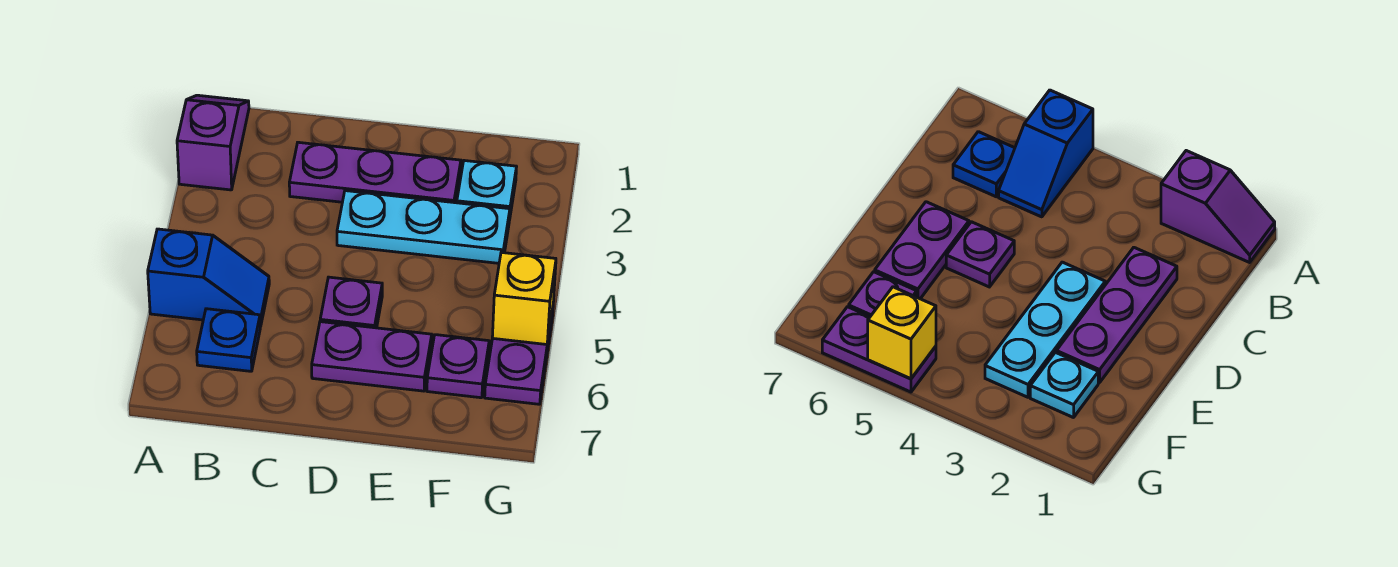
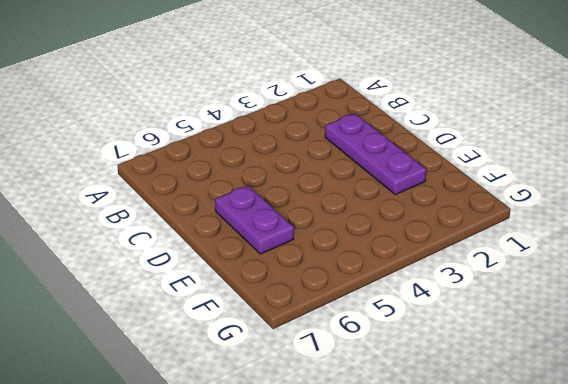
none -> purple 1x2 slope [177,95,249,190]
none -> blue 1x2 slope [148,229,269,326]

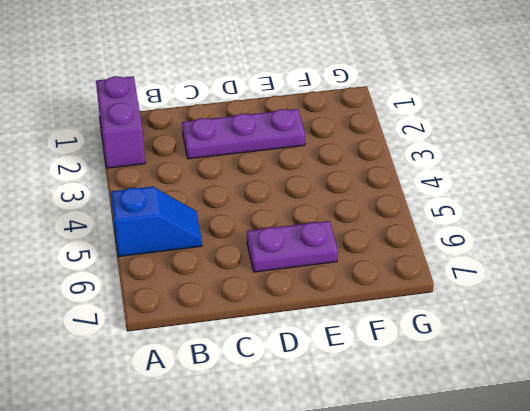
purple 1x2 brick [96,76,145,168] -> purple 1x2 slope [177,95,249,190]
none -> blue 1x1 plate [197,309,260,371]
none -> cyan 1x3 plate [337,191,510,263]

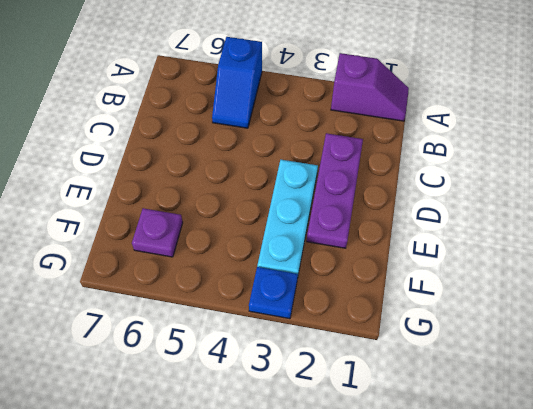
blue 1x1 plate [249,267,298,319] -> blue 1x1 plate moved to [197,309,260,371]
none -> purple 1x1 plate [320,277,382,328]
none -> purple 1x2 plate [312,322,432,391]

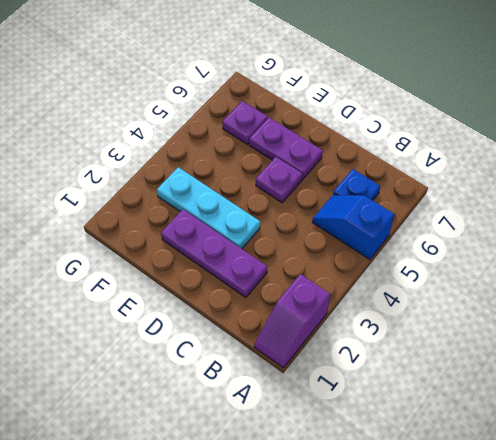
none -> cyan 1x1 plate [457,161,517,220]
none -> purple 1x2 plate [485,309,553,404]

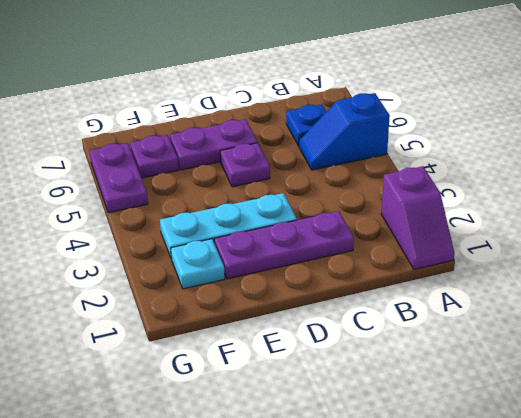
none -> yellow 1x1 brick [492,252,556,344]

